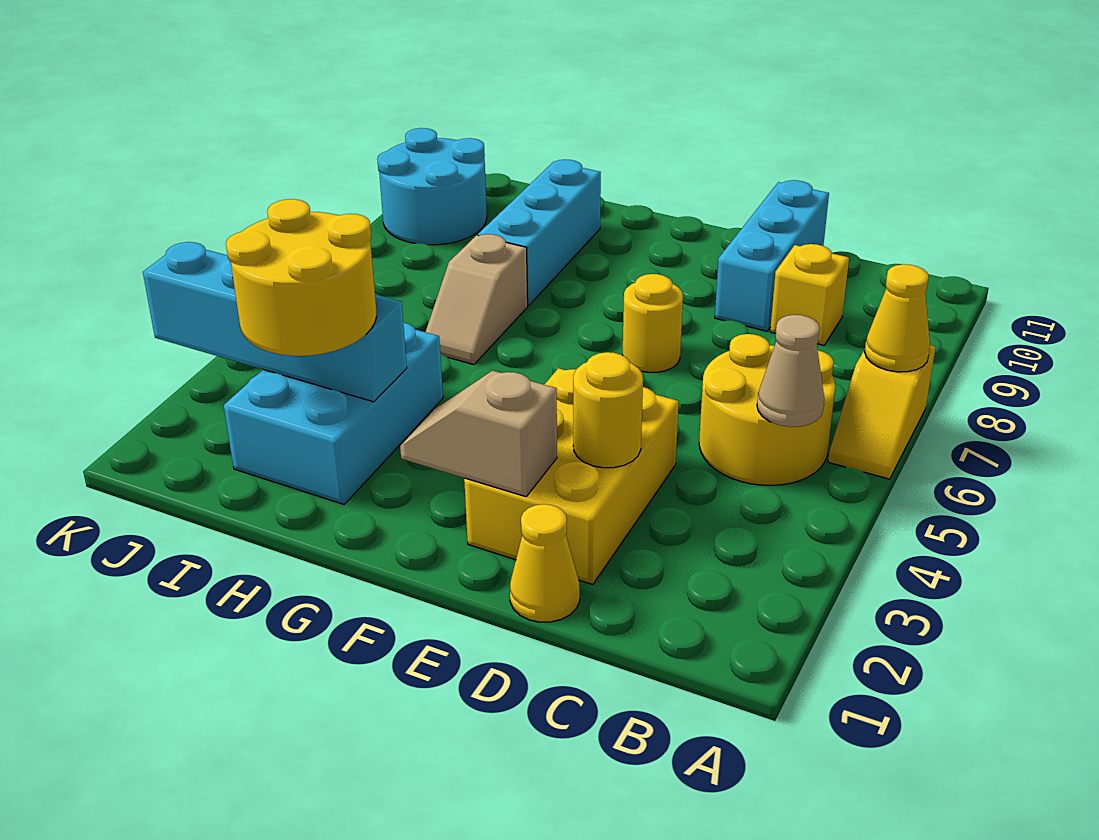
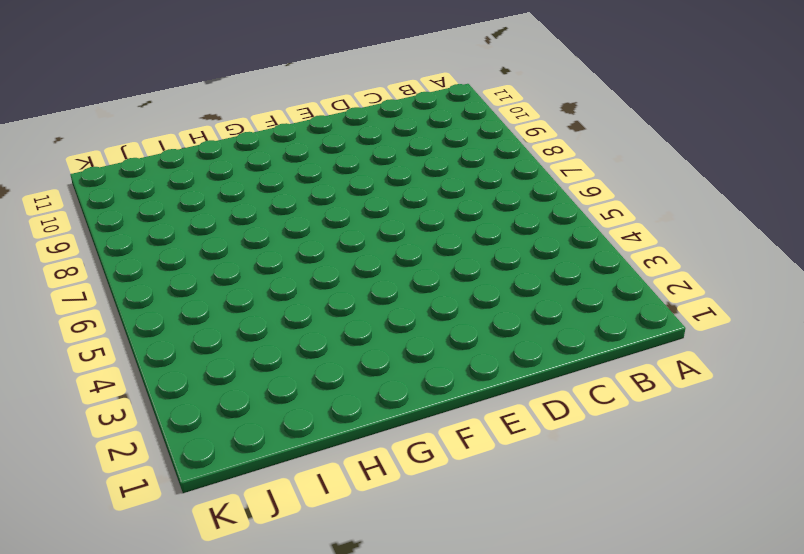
none -> yellow 1x2 slope [828,345,935,479]
none -> yellow 2x2 round brick [699,334,835,485]
none -> yellow 1x1 brick [770,244,849,345]

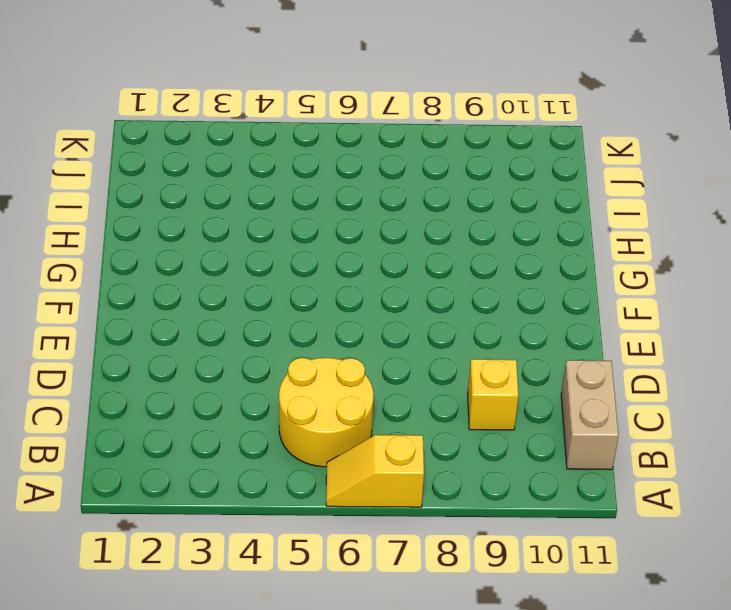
tan 1x2 brick [561,360,619,470] -> none
none -> yellow 1x1 cone [510,504,580,622]
none -> yellow 2x3 brick [464,368,679,585]
none -> cyan 1x3 brick [715,180,829,331]

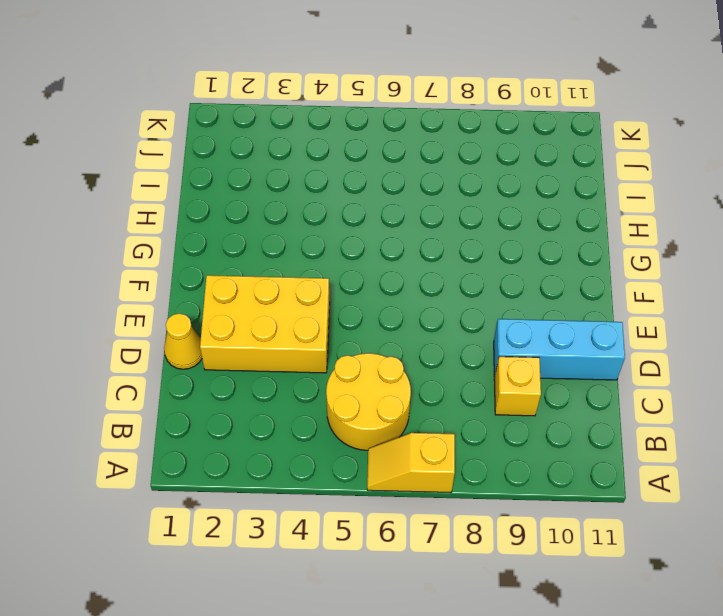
none -> yellow 1x1 round brick [623,274,683,372]
none -> cyan 2x3 brick [224,322,443,504]
none -> tan 1x2 slope [426,234,528,365]

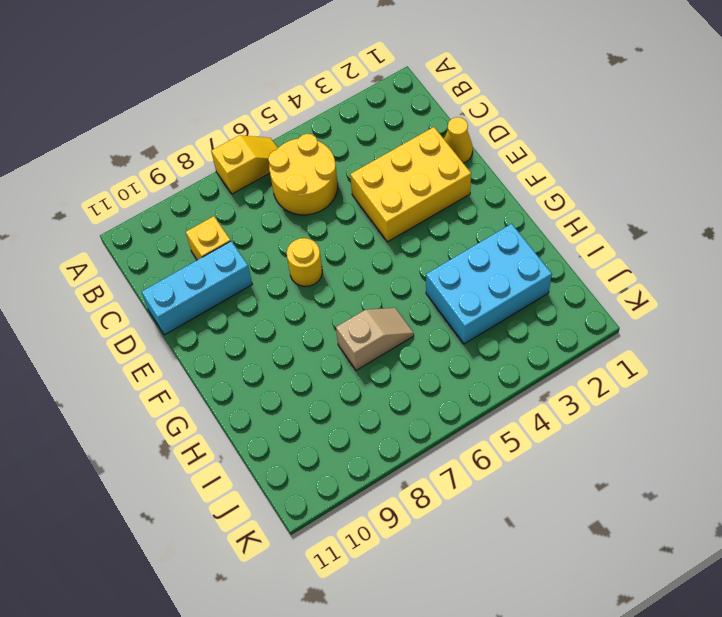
none -> cyan 1x3 brick [478,159,601,306]
none -> cyan 2x2 round brick [377,128,487,245]
none -> yellow 1x1 cone [865,264,930,372]

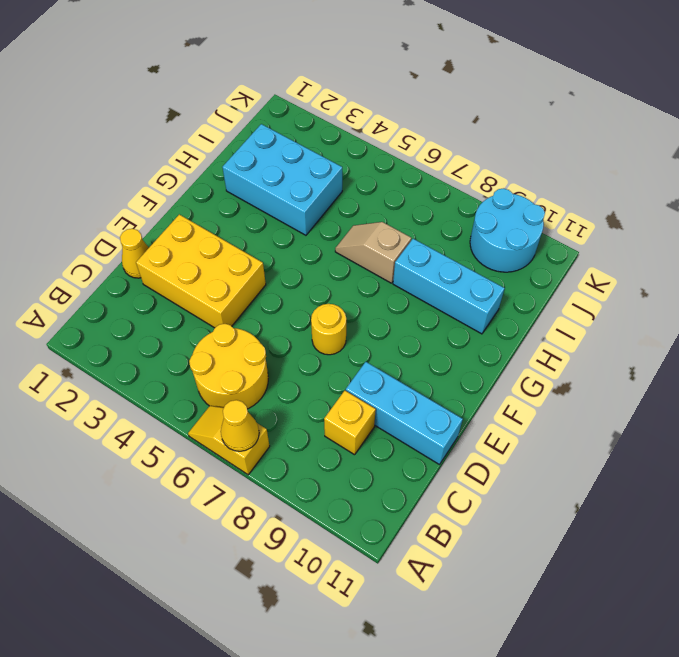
none -> tan 1x1 cone [757,315,824,427]
none -> yellow 1x1 round brick [573,352,643,468]
none -> tan 1x2 slope [400,371,557,497]

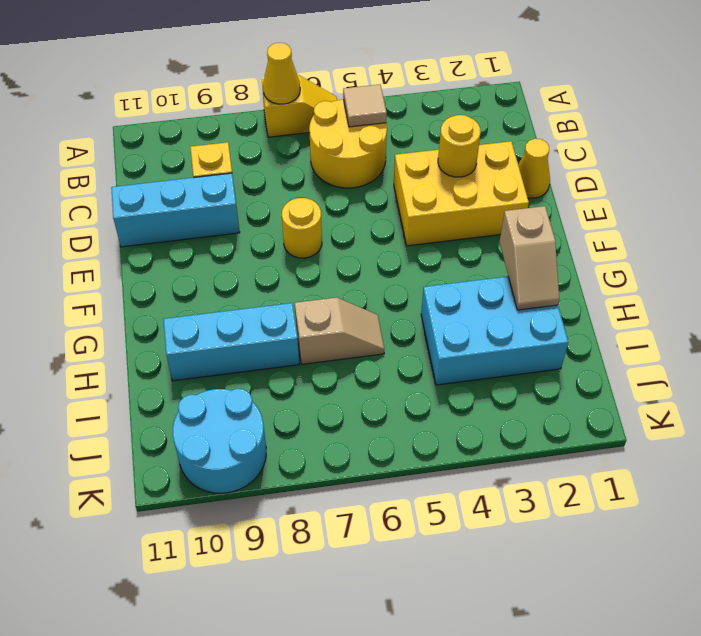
tan 1x1 tile [343,84,387,127] -> tan 1x1 cone [757,315,824,427]
tan 1x2 slope [499,206,559,310] -> tan 1x2 slope moved to [400,371,557,497]
none -> cyan 1x4 brick [143,242,407,402]
none -> yellow 2x2 round brick [226,199,377,356]

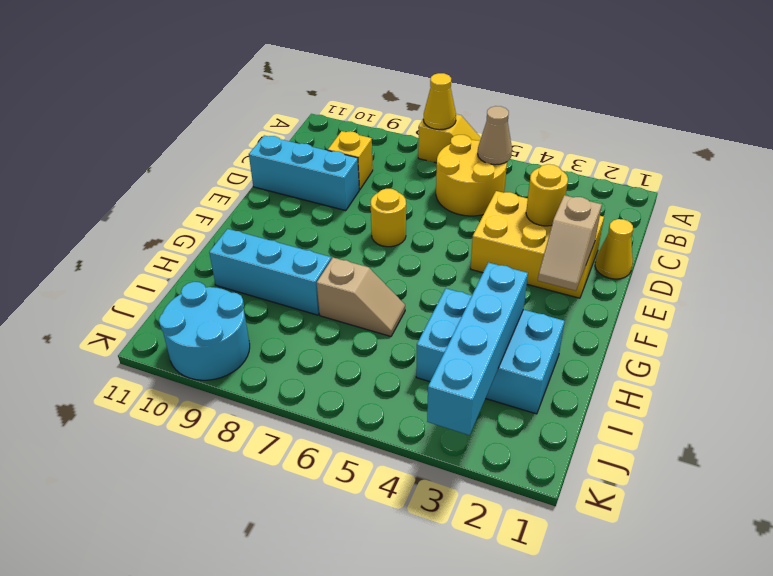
none -> yellow 2x2 round brick [226,199,377,356]

